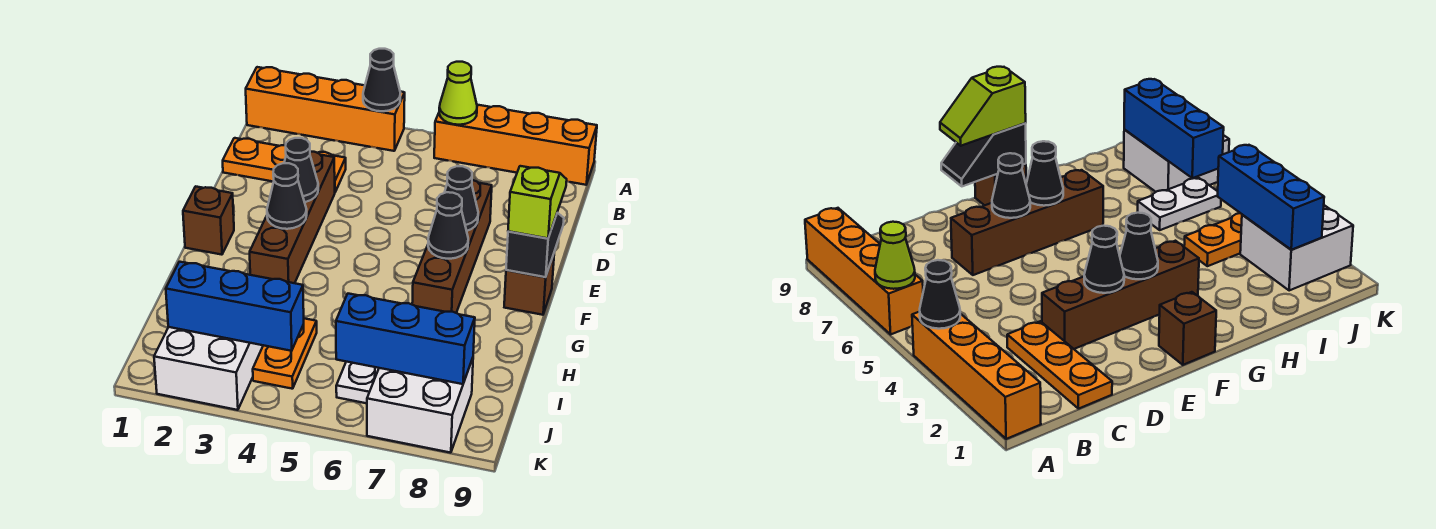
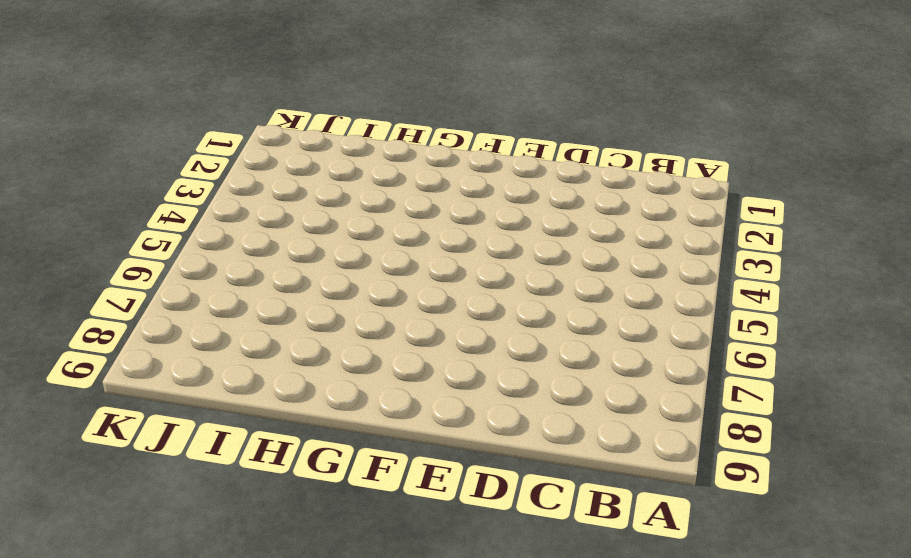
none -> orange 1x4 brick [246,67,405,151]
none -> orange 1x4 brick [434,105,597,185]
none -> orange 1x3 plate [223,138,346,192]

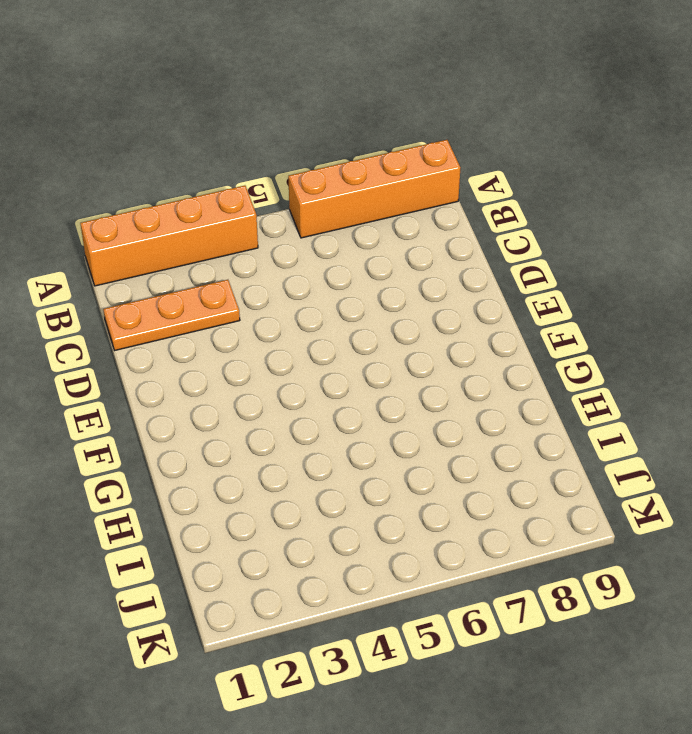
none -> brown 1x4 brick [250,151,335,283]
none -> brown 1x4 brick [412,180,492,313]
none -> brown 1x1 brick [183,186,234,255]

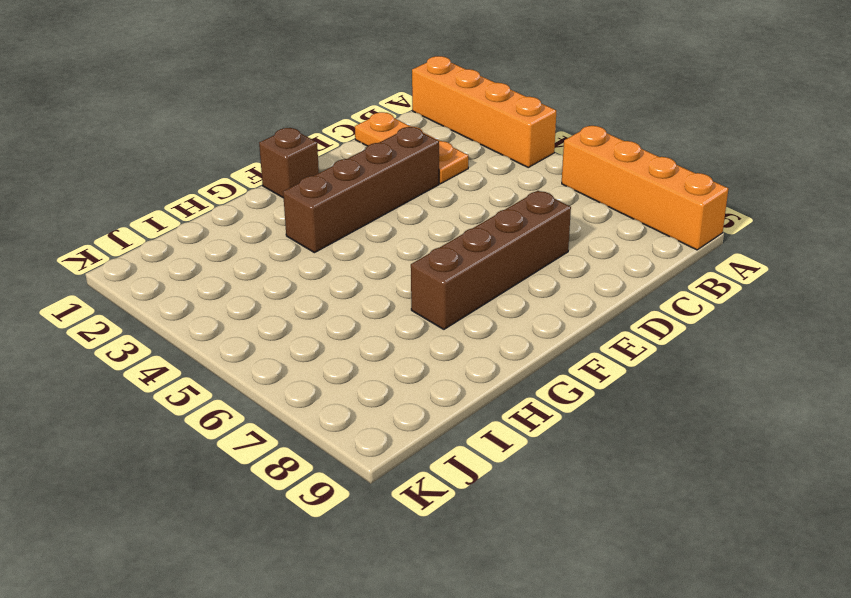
none -> brown 1x1 brick [504,254,554,315]
none -> orange 1x2 plate [253,318,317,389]
none -> white 1x2 plate [336,362,379,403]

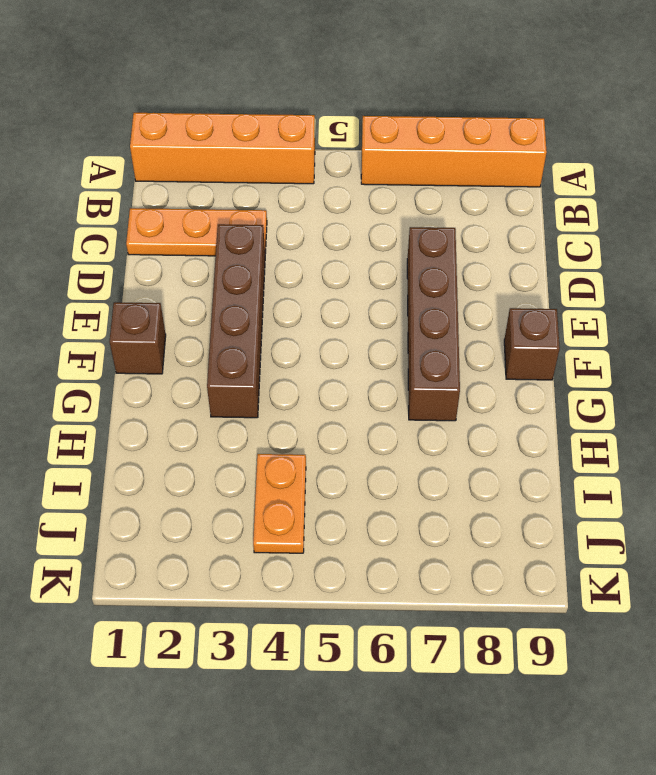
none -> white 1x2 plate [336,362,379,403]
none -> white 2x2 brick [154,327,263,410]
none -> white 2x2 brick [367,358,473,453]

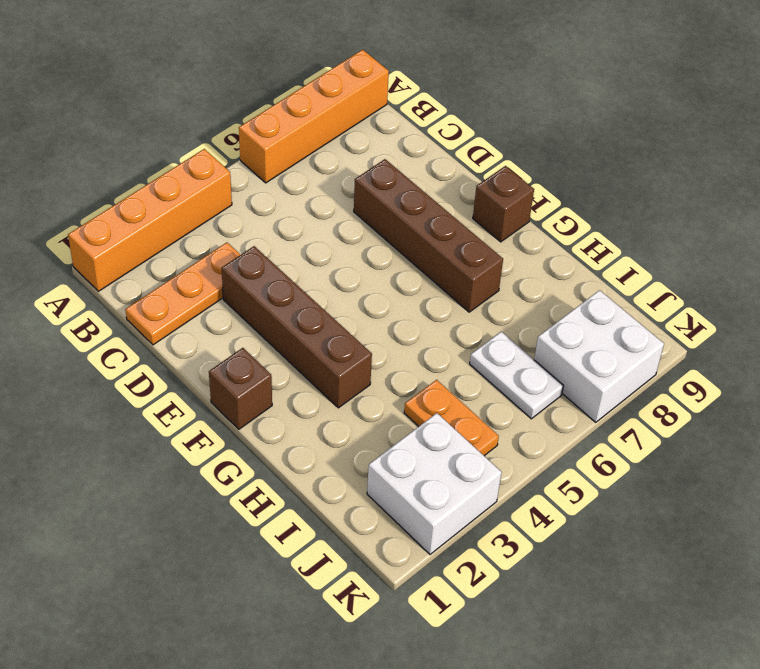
none -> black 1x1 cone [363,49,401,111]
none -> lime 1x1 cone [439,62,477,125]
none -> black 1x1 cone [284,138,318,202]

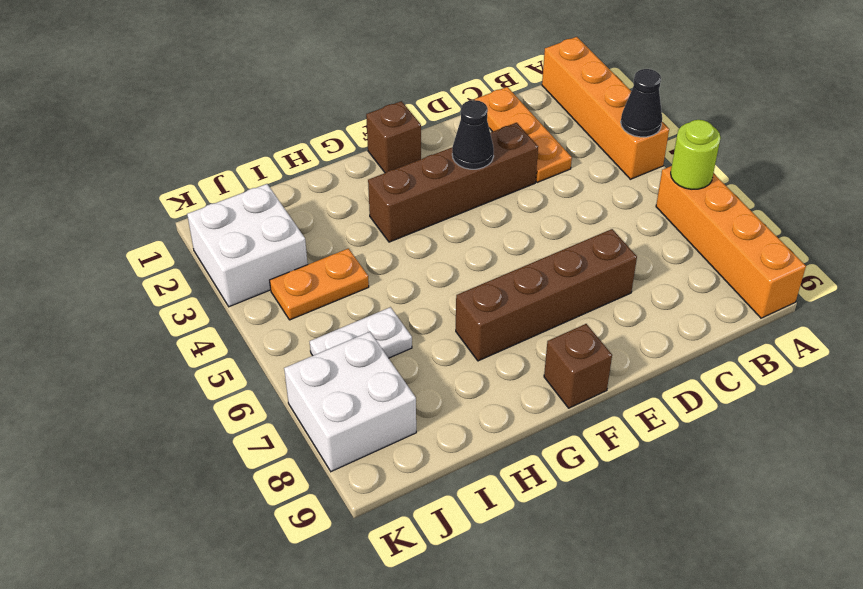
lime 1x1 round brick [671,120,721,189] -> lime 1x1 cone [439,62,477,125]
none -> black 1x1 cone [444,166,478,231]
none -> black 1x2 slope [506,213,564,277]
none -> black 1x1 cone [267,163,307,229]

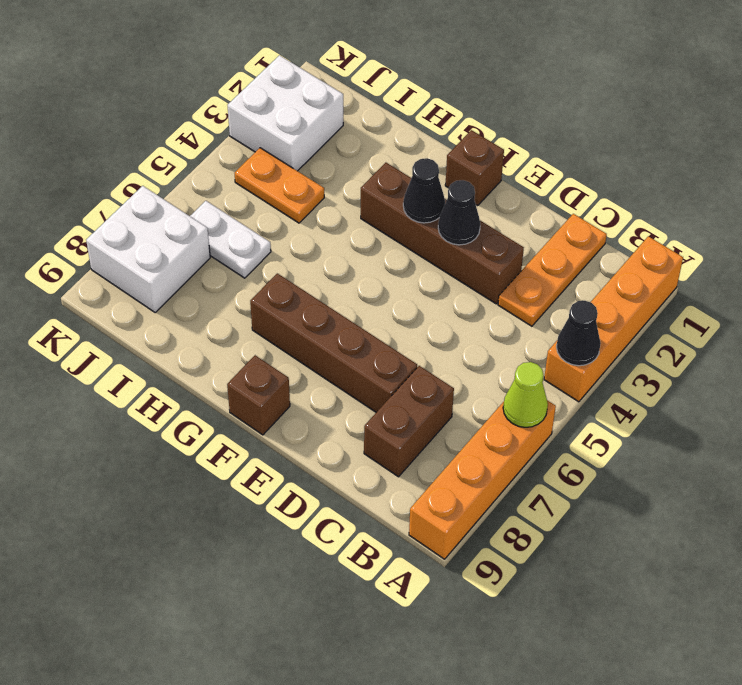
brown 1x2 brick [364,366,454,477] -> none
none -> black 1x1 cone [444,166,478,231]
none -> black 1x2 slope [506,213,564,277]
none -> black 1x1 cone [428,192,468,259]

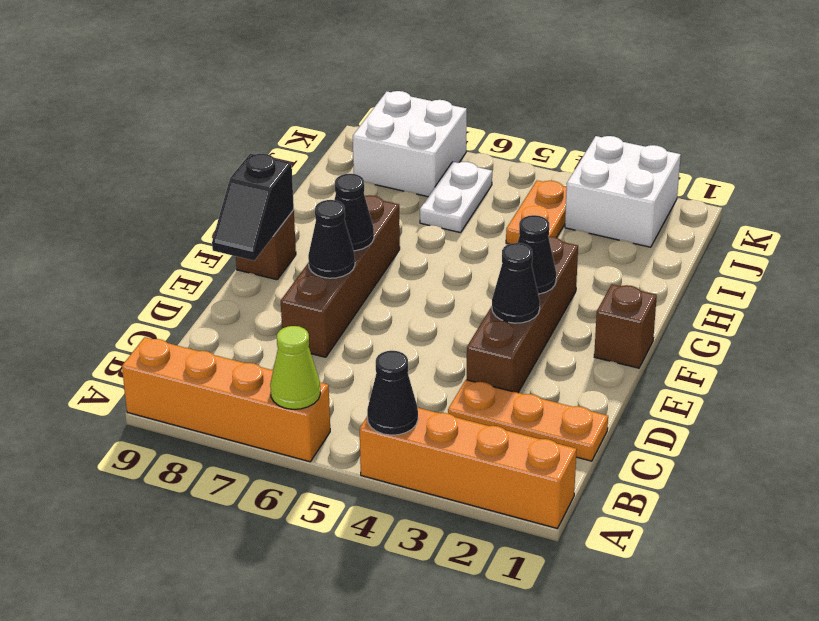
none -> blue 1x3 brick [166,262,304,351]
none -> blue 1x3 brick [336,294,475,384]
none -> lime 1x2 slope [508,166,567,238]

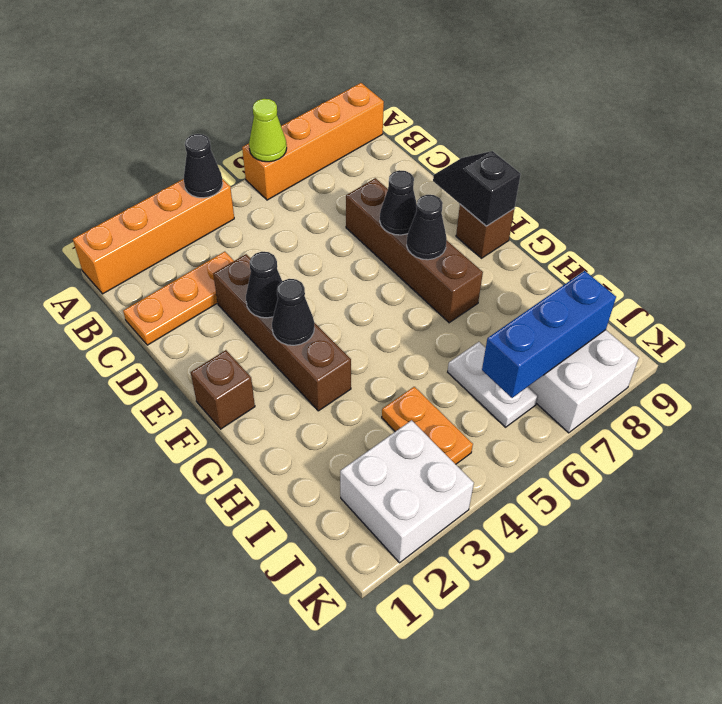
none -> blue 1x3 brick [166,262,304,351]
none -> lime 1x2 slope [508,166,567,238]

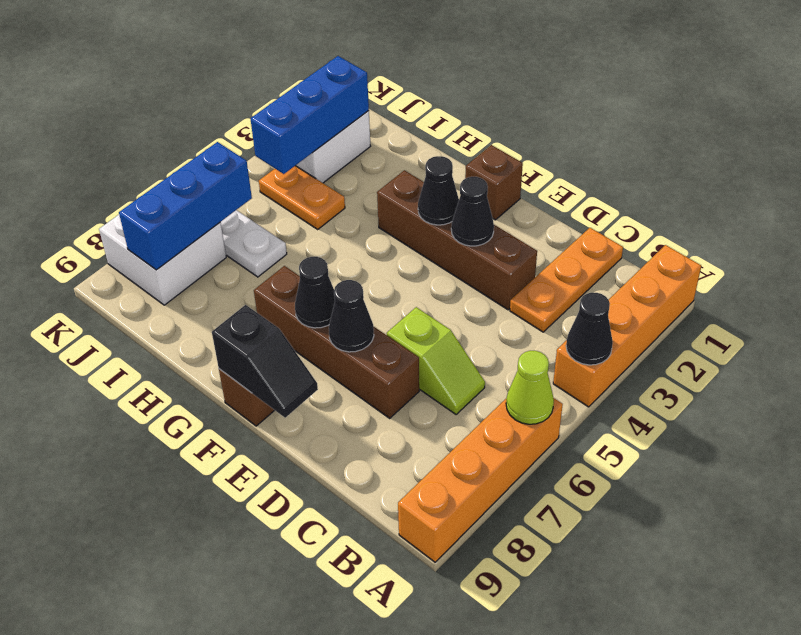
lime 1x2 slope [387,307,485,414] -> lime 1x2 slope moved to [508,166,567,238]

